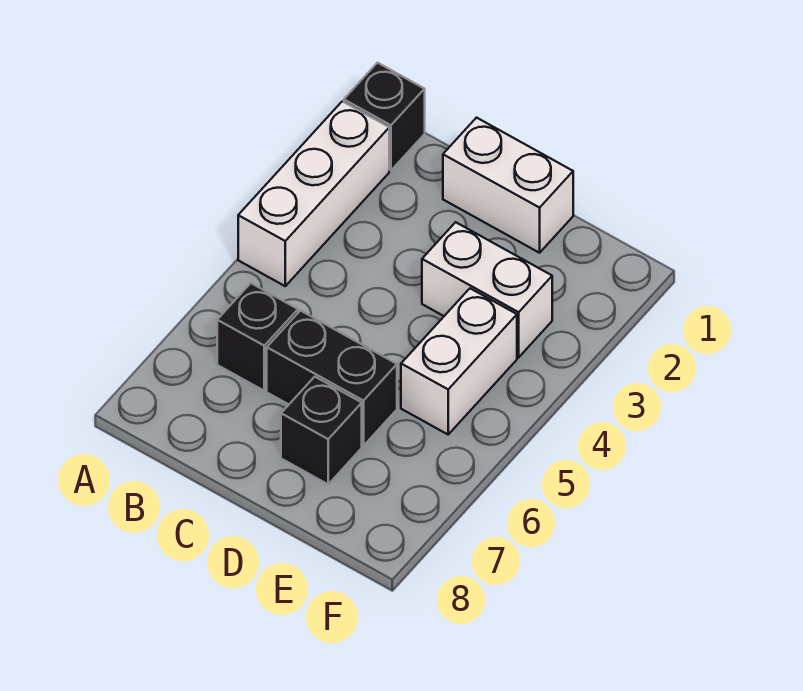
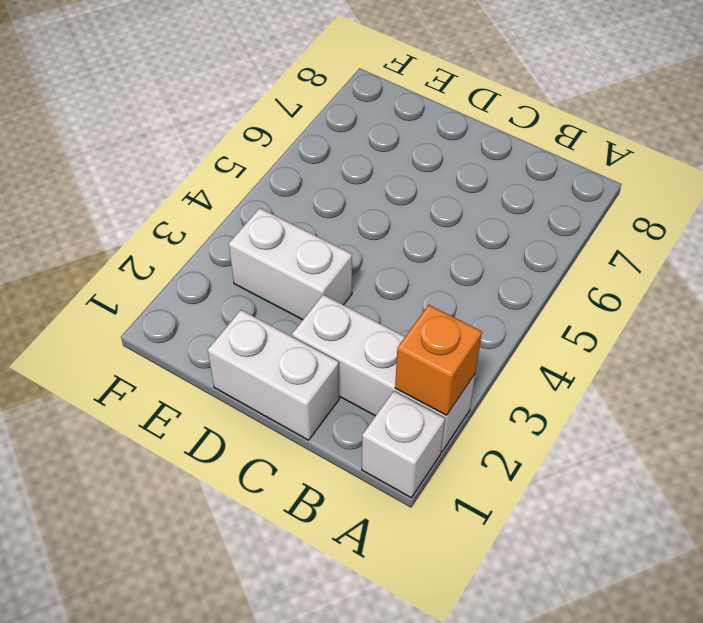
white 1x1 brick [362,391,445,498] -> black 1x1 brick [344,63,425,170]
white 1x3 brick [292,295,475,452] -> white 1x3 brick turned to [238,101,389,286]
orange 1x1 brick [395,305,482,415] -> none
none -> black 1x1 brick [217,283,298,391]
none -> black 1x2 brick [267,311,397,446]

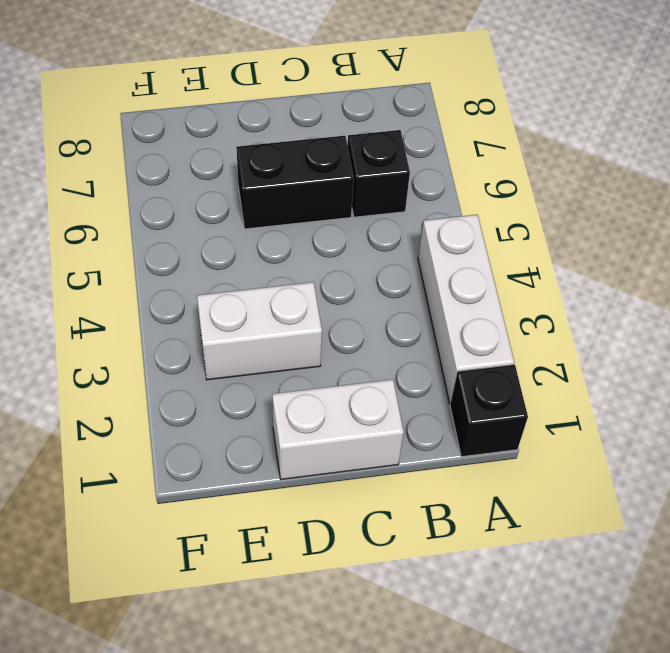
none -> black 1x1 brick [281,377,362,484]
none -> white 1x2 brick [401,288,517,434]

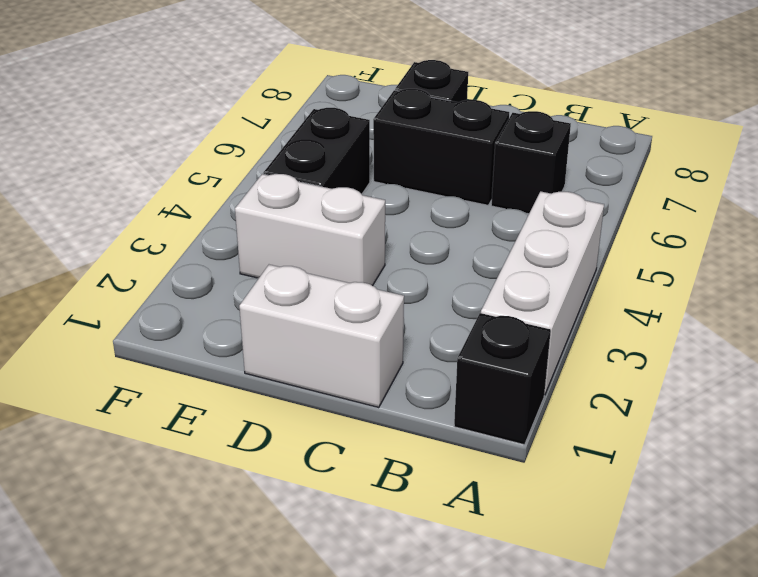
black 1x2 brick [263,108,370,194] -> white 1x2 brick [401,288,517,434]

